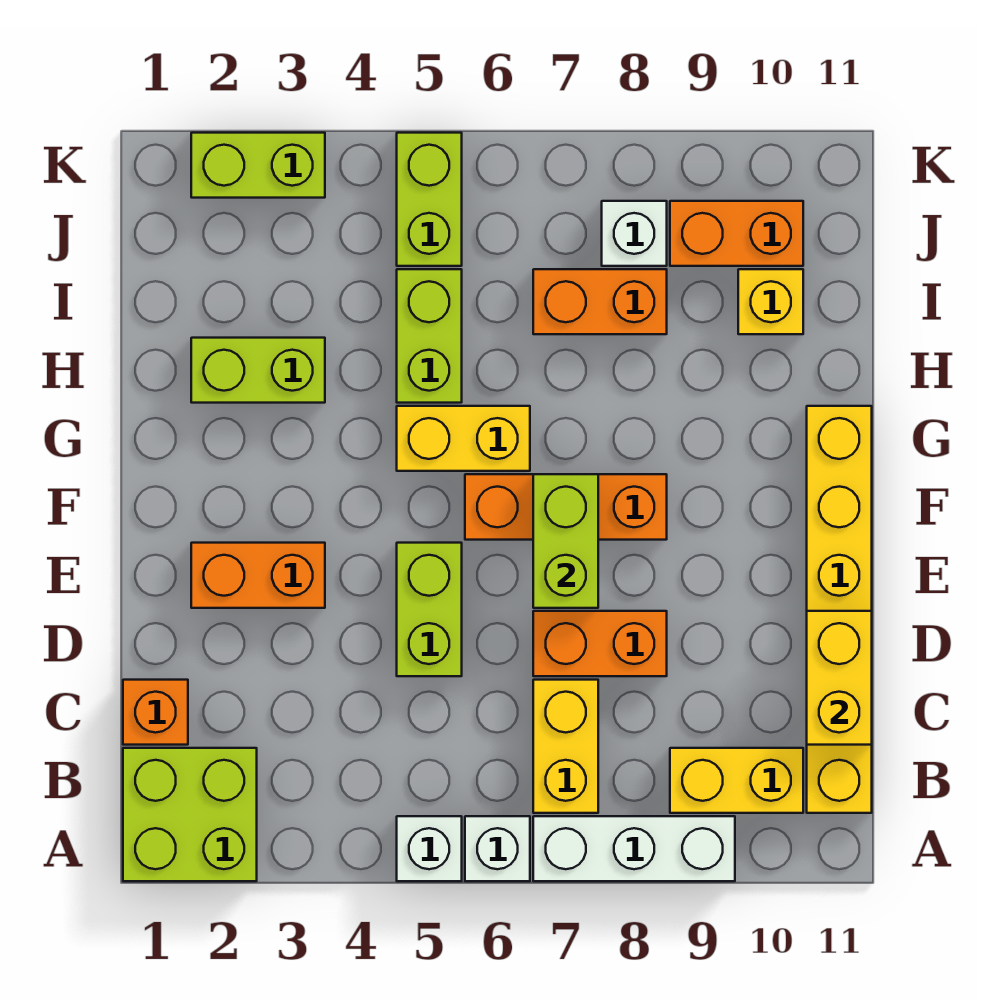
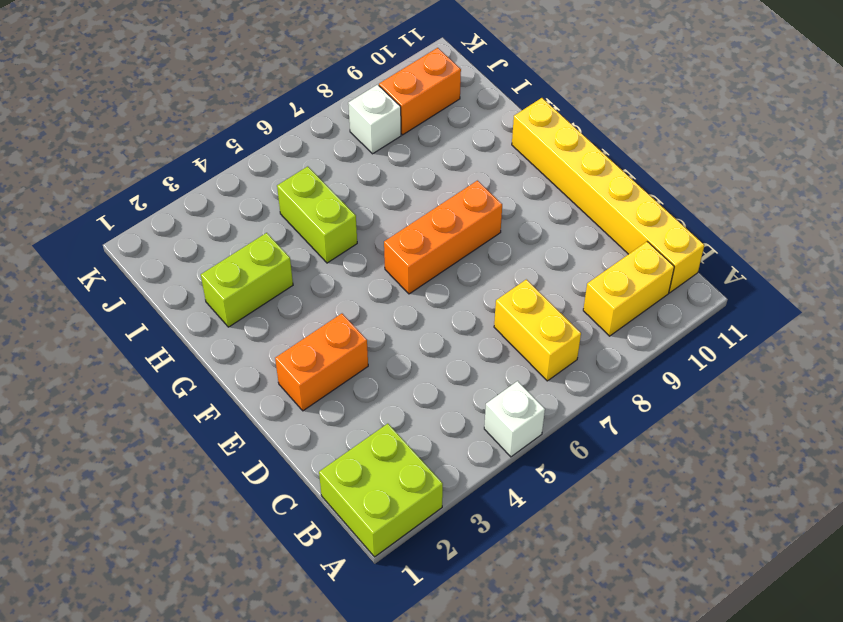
none -> white 1x1 brick [465,816,530,881]
none -> white 1x3 brick [533,816,735,881]
none -> orange 1x1 brick [123,680,188,745]

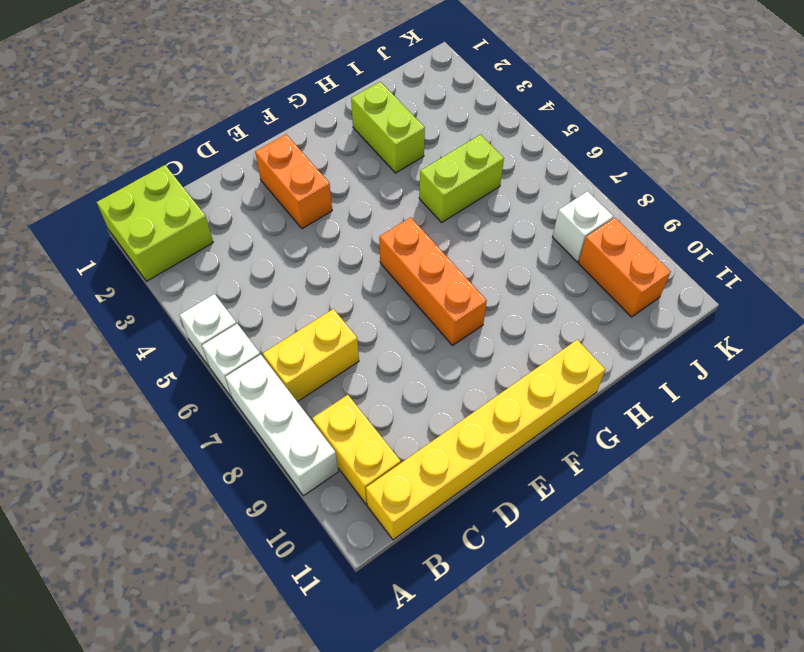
none -> orange 1x1 brick [123,680,188,745]
none -> lime 1x2 brick [397,543,462,676]
none -> orange 1x2 brick [533,611,667,676]

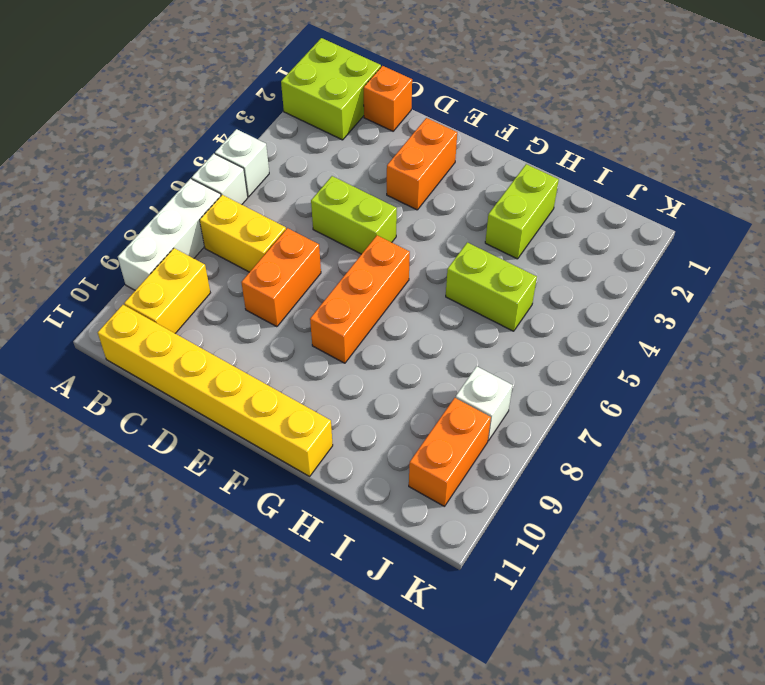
none -> yellow 1x2 brick [397,406,530,471]
none -> orange 1x2 brick [533,269,667,334]
none -> yellow 1x1 brick [738,269,803,334]

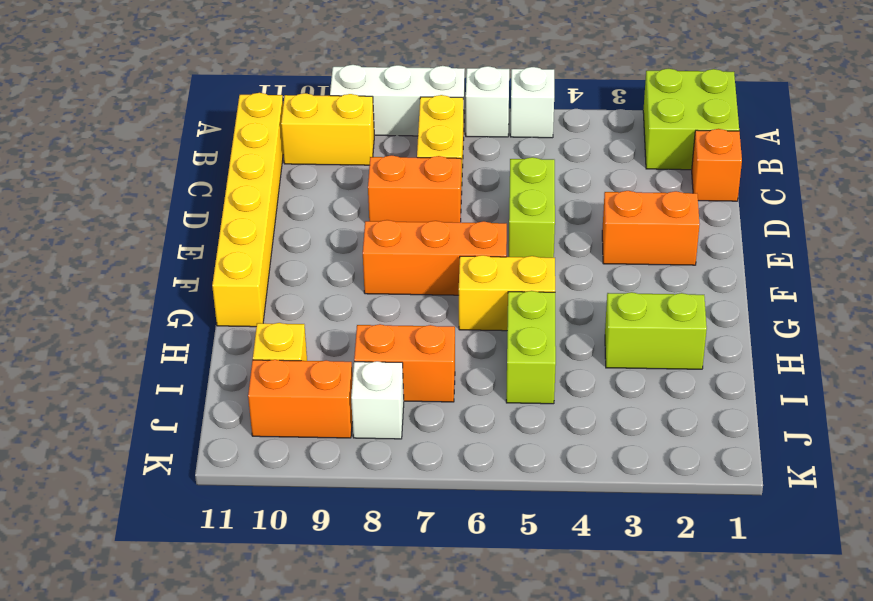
none -> lime 1x2 brick [397,133,462,266]
none -> lime 1x2 brick [191,133,325,198]
none -> yellow 1x2 brick [807,611,872,745]

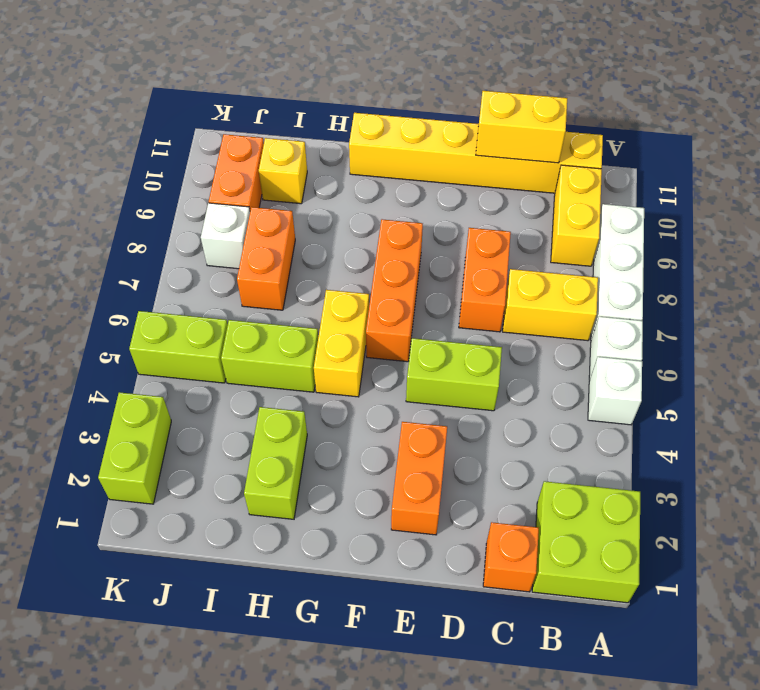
none -> lime 1x2 brick [533,474,598,608]

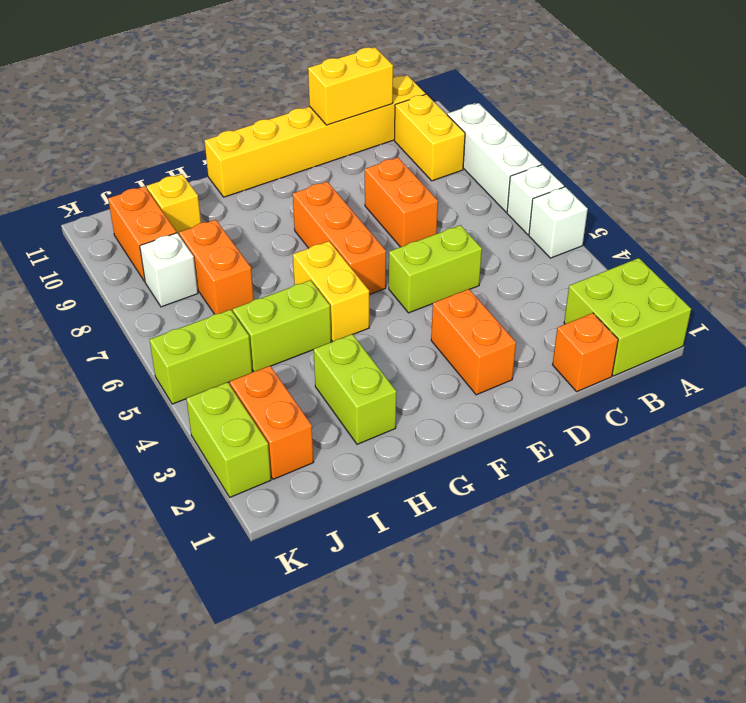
orange 1x2 brick [230,366,314,479] -> none
none -> yellow 1x2 brick [533,680,598,813]
none -> lime 1x2 brick [533,474,598,608]

